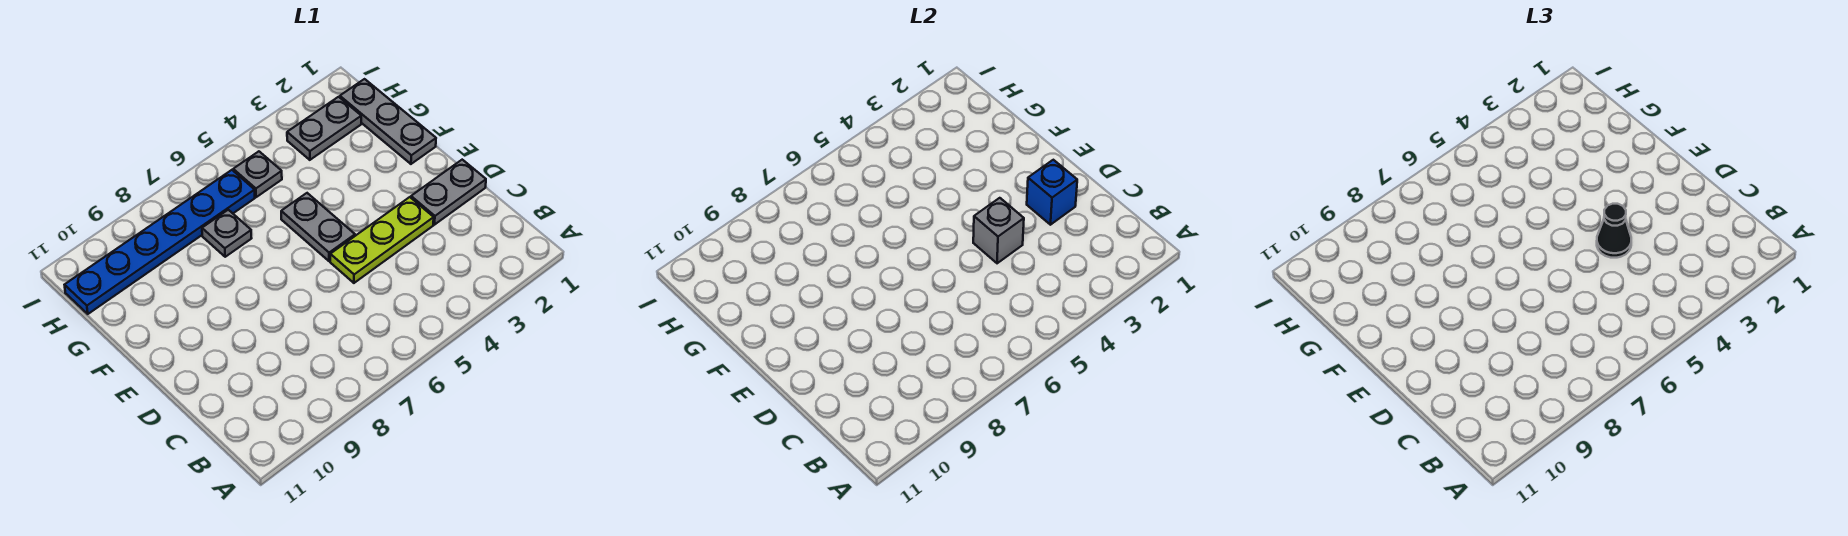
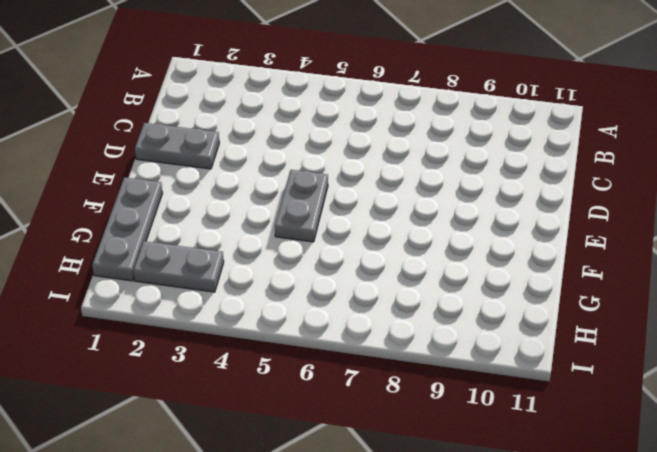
none -> lime 1x3 plate [330,197,434,283]
none -> grey 1x1 plate [202,210,252,257]

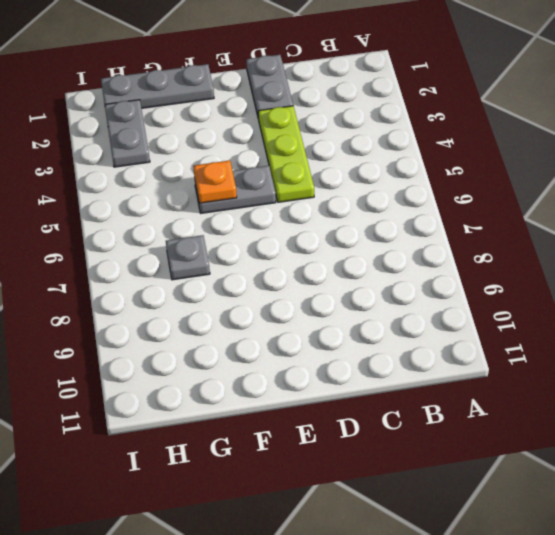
orange 1x1 plate [193,160,237,203] -> none
none -> grey 1x1 plate [233,151,282,197]
none -> blue 1x6 plate [65,170,255,314]

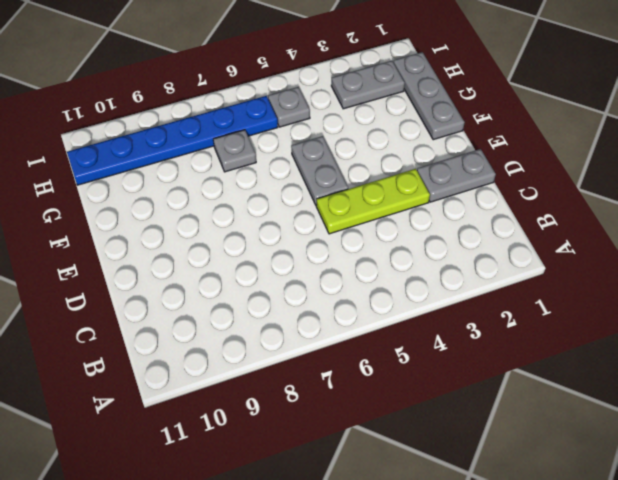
none -> blue 1x1 brick [1027,160,1077,225]
none -> grey 1x1 brick [973,198,1024,263]

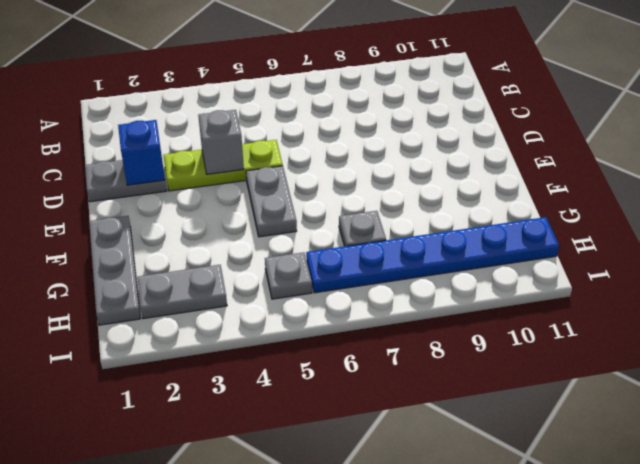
none -> black 1x1 cone [1597,204,1631,258]

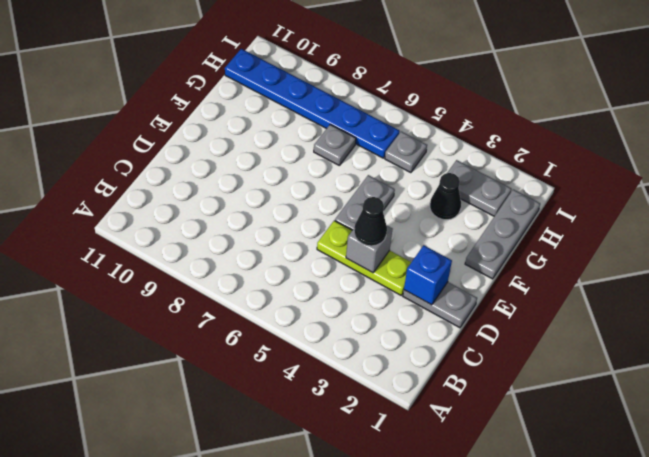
black 1x1 cone [430,173,461,220] -> none

